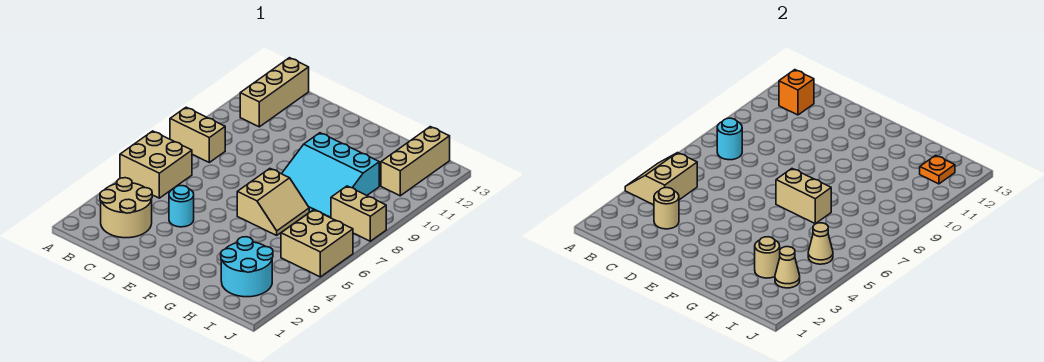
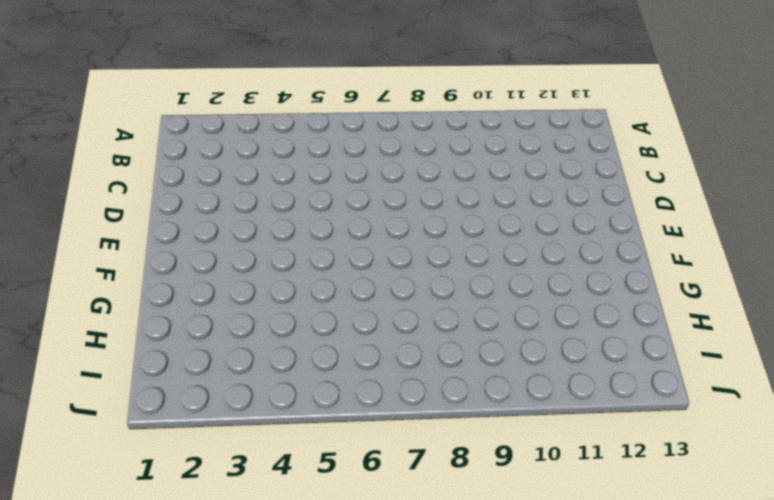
none -> tan 2x2 brick [120,131,192,198]
none -> tan 1x2 brick [170,107,225,162]
none -> tan 2x2 round brick [100,178,152,238]

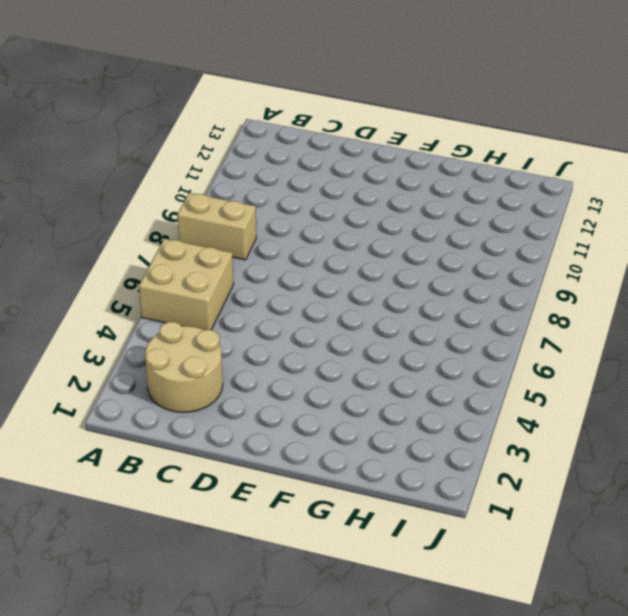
none -> tan 1x3 brick [240,58,309,127]
none -> cyan 1x1 round brick [169,186,194,227]
none -> tan 2x2 slope [237,169,309,235]

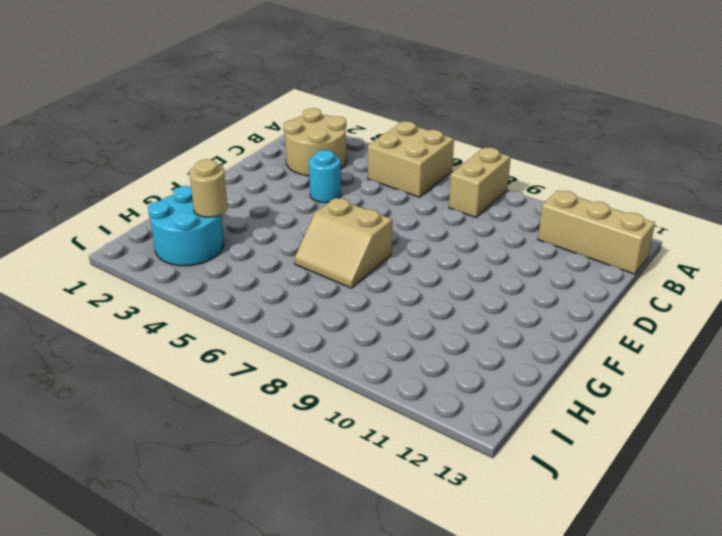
none -> cyan 3x3 slope [282,133,379,218]
none -> tan 2x2 brick [281,210,353,277]
none -> tan 1x2 brick [331,186,386,241]

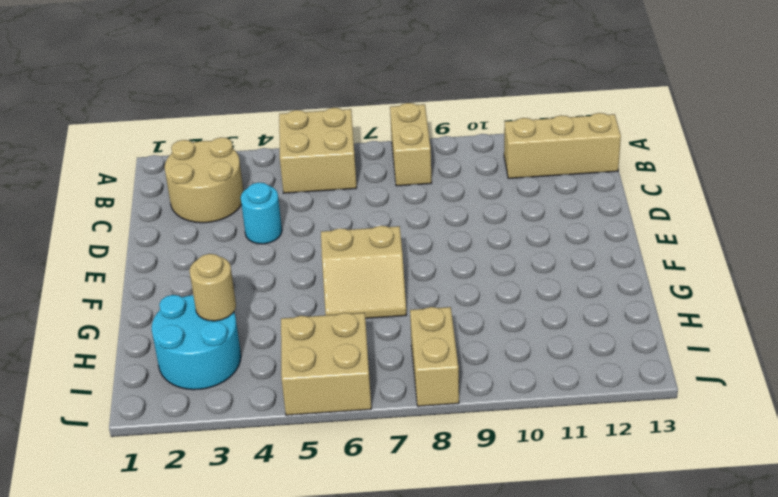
none -> cyan 3x3 slope [282,133,379,218]
none -> tan 1x3 brick [381,127,450,196]
none -> tan 2x2 slope [625,153,697,205]

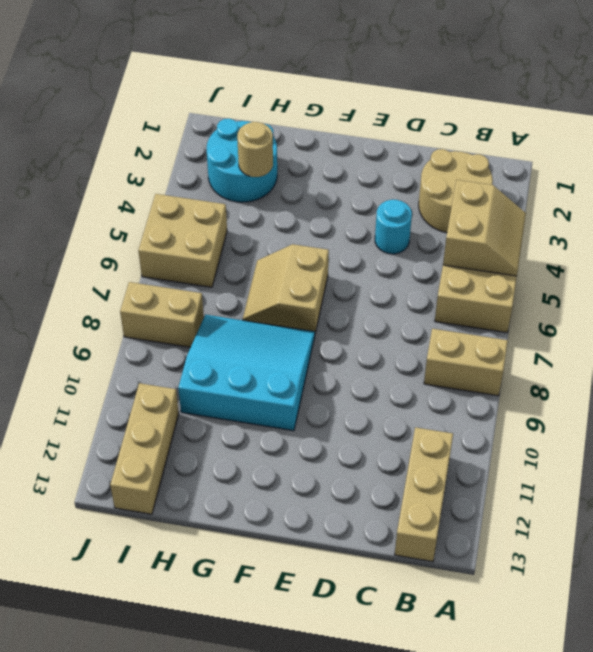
none -> cyan 1x1 round brick [717,118,742,160]
none -> orange 1x1 brick [779,70,814,115]
none -> tan 1x1 round brick [654,188,679,229]

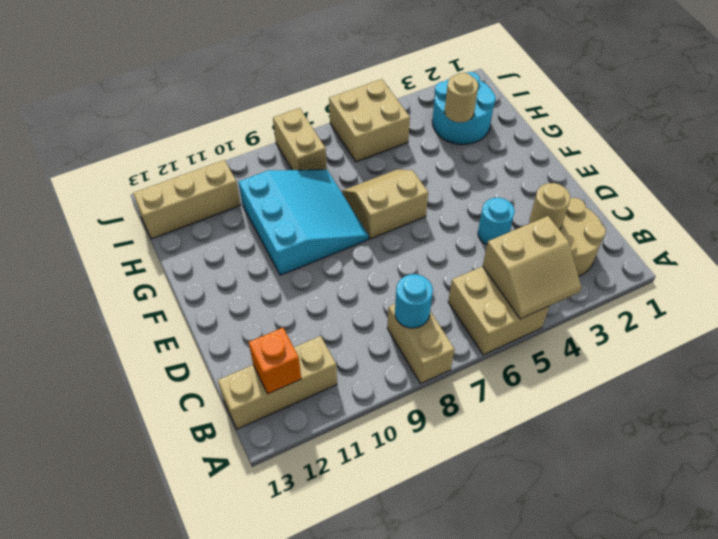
none -> tan 1x2 brick [776,169,831,224]
none -> tan 1x1 cone [775,247,800,288]
none -> tan 1x1 cone [808,223,833,264]

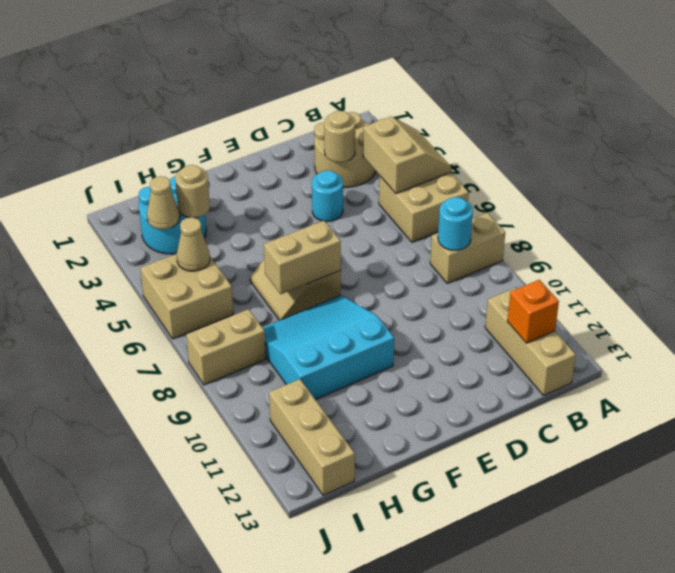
none -> orange 1x1 plate [920,155,955,184]

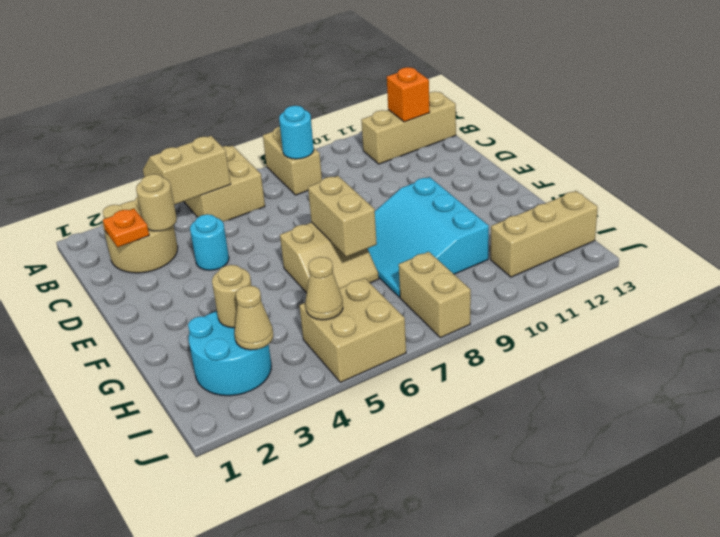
orange 1x1 plate [103,209,149,247] -> orange 1x1 plate moved to [920,155,955,184]

